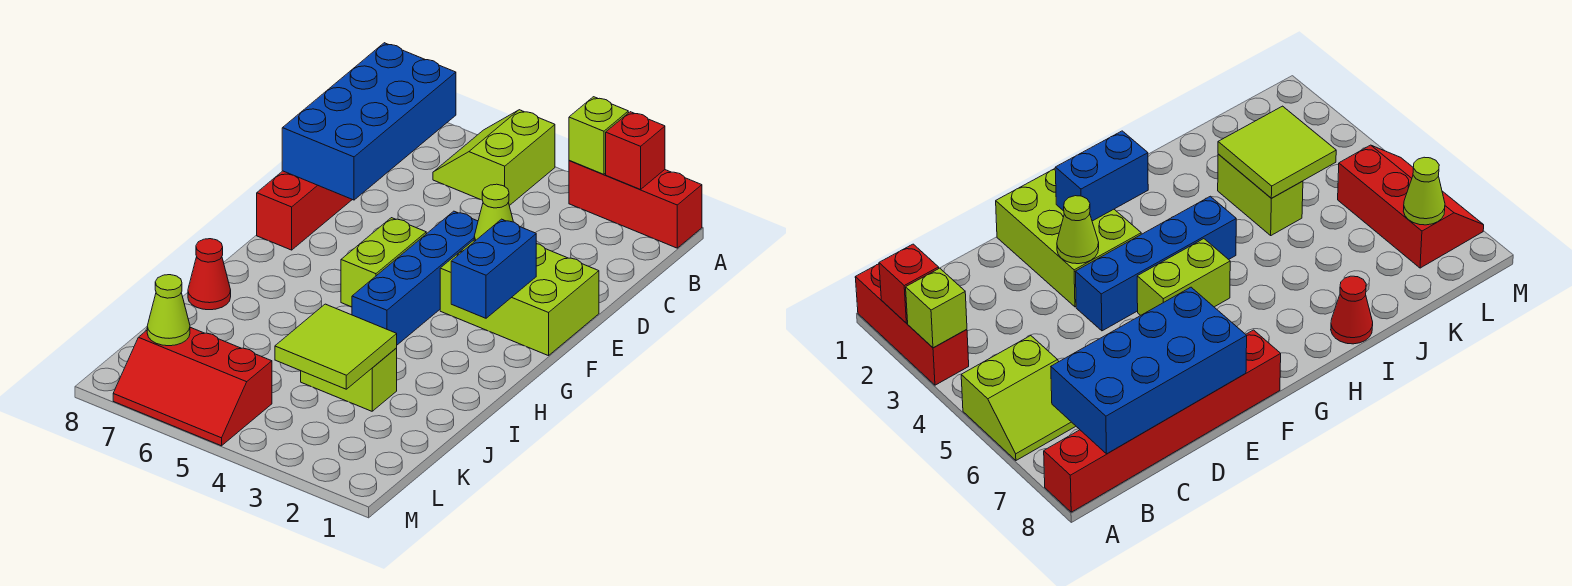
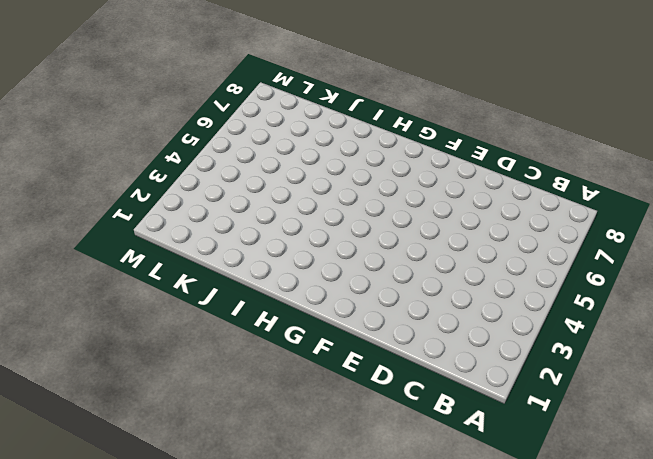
none -> red 1x3 brick [569,160,702,248]
none -> lime 2x2 slope [433,110,555,206]
none -> red 1x6 brick [257,171,352,250]

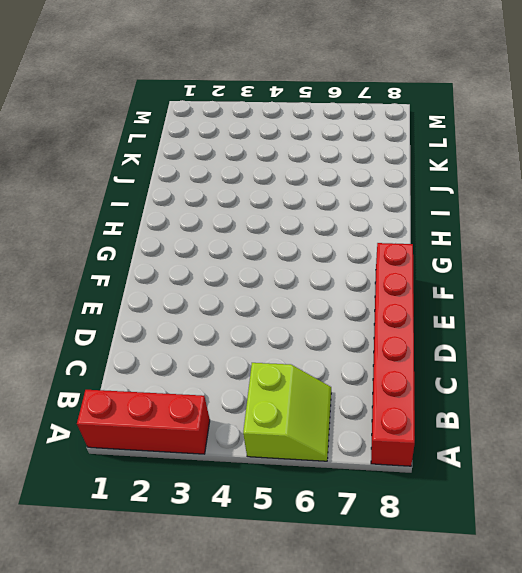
none -> lime 2x3 brick [440,240,599,356]
none -> blue 1x4 brick [352,211,478,345]
none -> lime 1x2 brick [341,218,426,307]

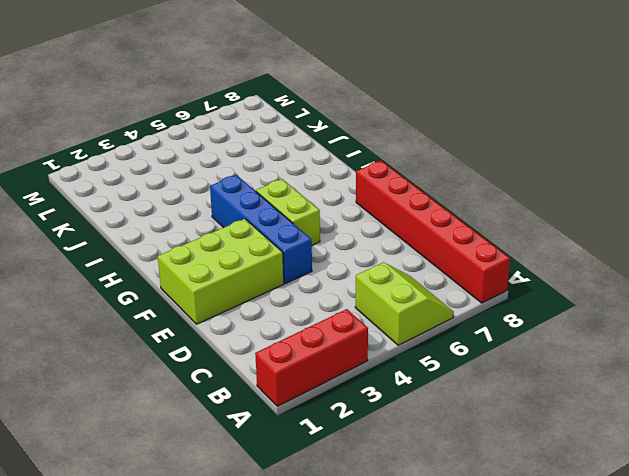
none -> red 1x1 cone [188,239,231,310]
none -> lime 1x2 brick [301,348,397,411]
none -> red 2x3 slope [113,327,272,446]

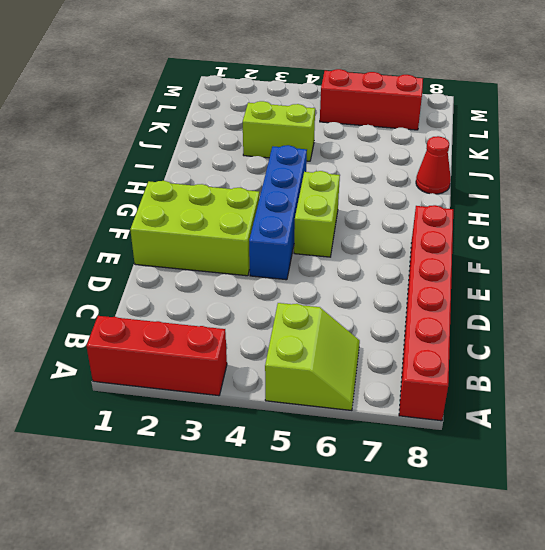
none -> red 1x1 brick [606,112,665,189]
none -> lime 1x1 brick [569,97,628,174]
none -> blue 2x4 brick [282,43,456,200]

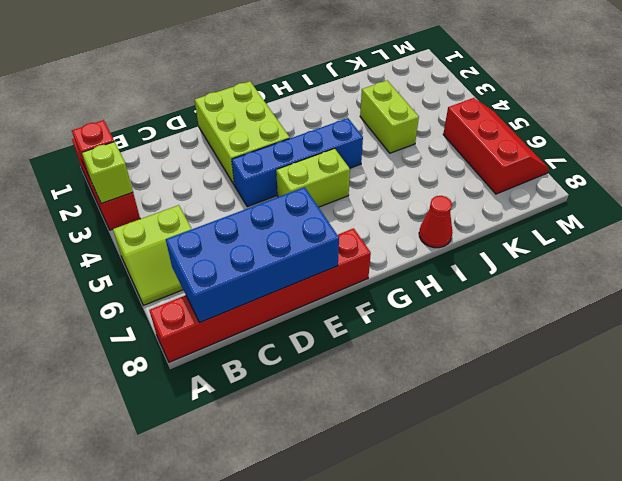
none -> lime 1x1 cone [474,184,513,242]
none -> blue 1x2 brick [451,219,536,318]
none -> lime 2x2 tile [275,304,397,389]

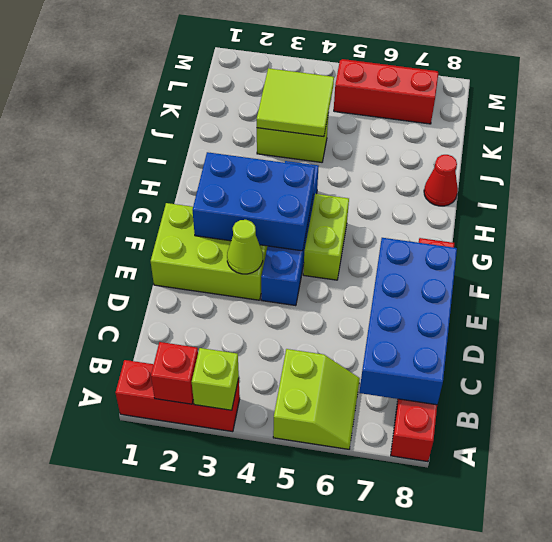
blue 2x3 brick [193,152,315,251] -> blue 1x2 brick [451,219,536,318]
none -> lime 1x1 cone [147,275,190,346]

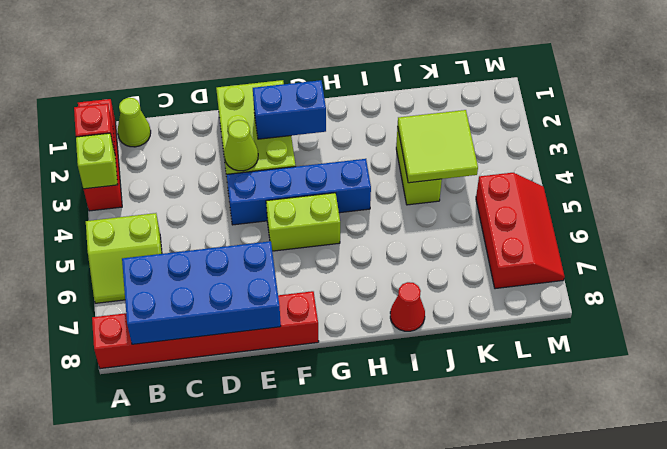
lime 1x1 cone [117,98,151,147] -> lime 1x1 cone moved to [147,275,190,346]

